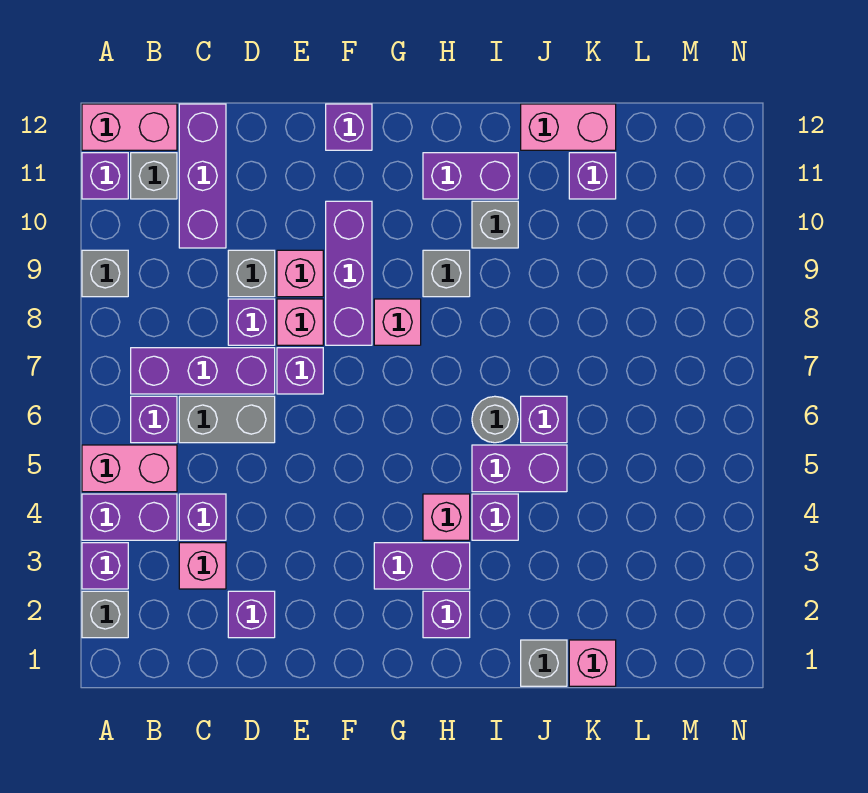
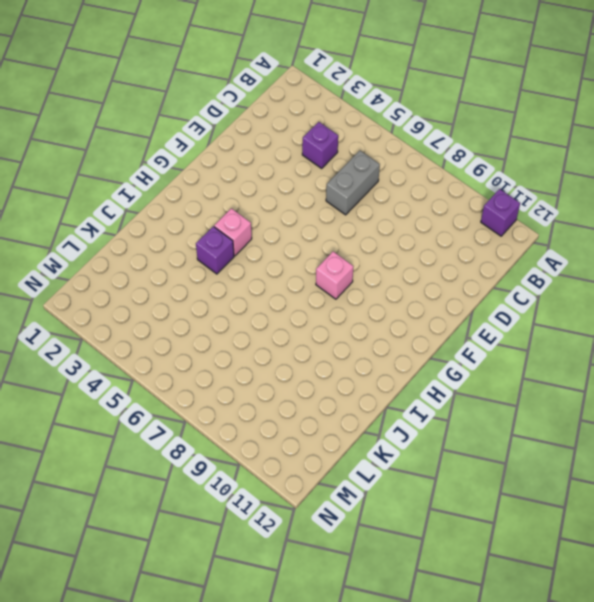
none -> grey 1x1 brick [82,591,128,638]
none -> purple 1x1 brick [82,543,128,589]
none -> purple 1x2 brick [82,494,177,540]
none -> pink 1x2 brick [82,445,177,492]

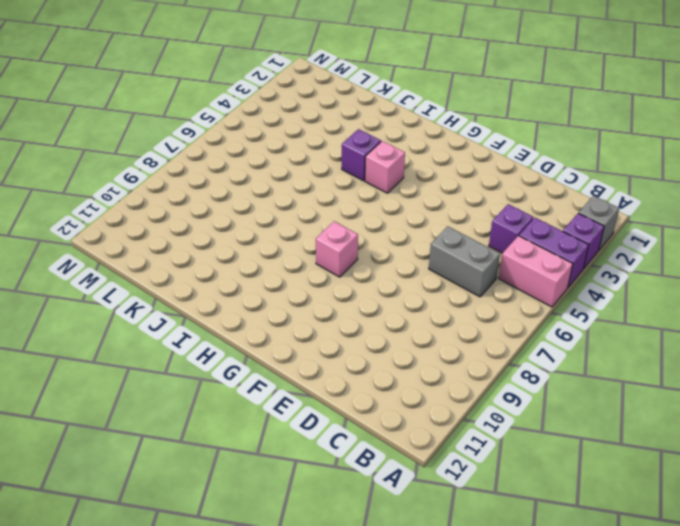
none -> grey 1x1 brick [82,250,128,297]
none -> purple 1x1 brick [82,153,128,199]
none -> pink 1x2 brick [82,104,177,150]
none -> purple 1x1 brick [131,396,177,443]

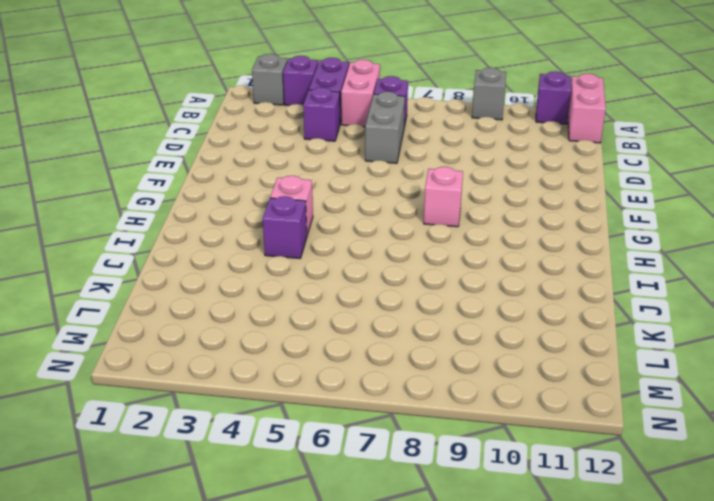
none -> purple 1x3 brick [131,348,275,394]
none -> grey 1x1 brick [131,153,177,199]
none -> pink 1x1 brick [179,543,226,589]
none -> purple 1x3 brick [179,104,226,248]

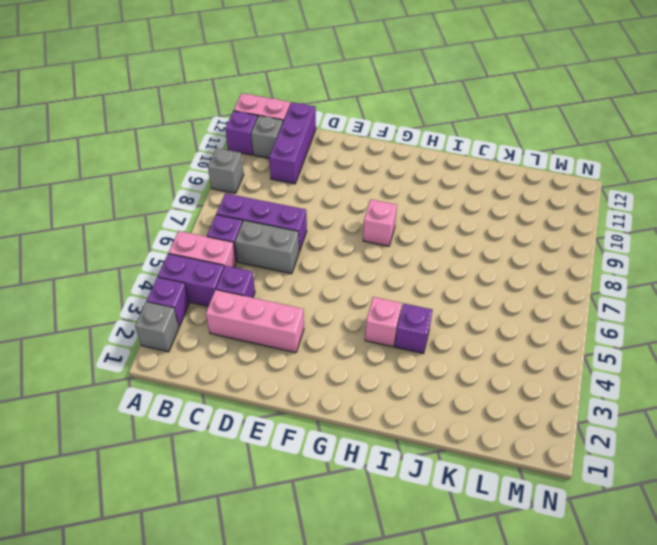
pink 1x3 brick [206,290,304,353] -> pink 1x1 brick [179,543,226,589]
none -> purple 1x1 brick [228,591,275,638]
none -> purple 1x1 brick [228,299,275,345]
none -> grey 1x1 brick [228,250,275,297]
none -> purple 1x1 brick [277,348,323,394]

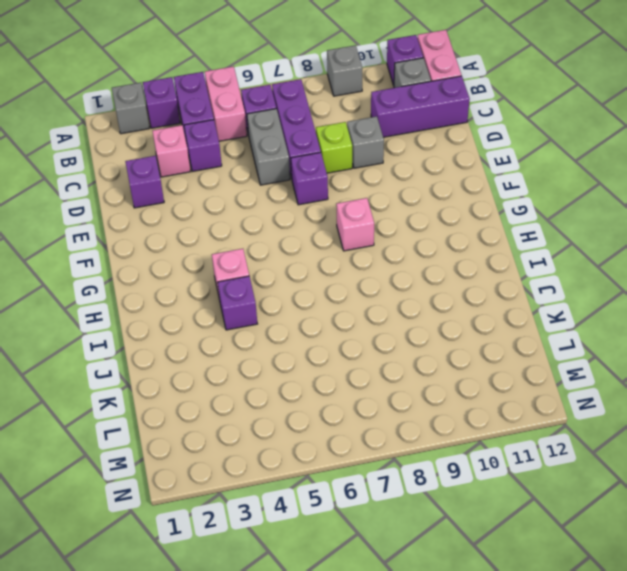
lime 1x1 brick [316,122,352,173] -> purple 1x1 brick [228,299,275,345]
none -> pink 1x1 brick [277,299,323,345]
none -> pink 1x1 brick [277,250,323,297]
none -> purple 1x3 brick [326,201,372,345]
none -> purple 1x1 brick [326,104,372,150]

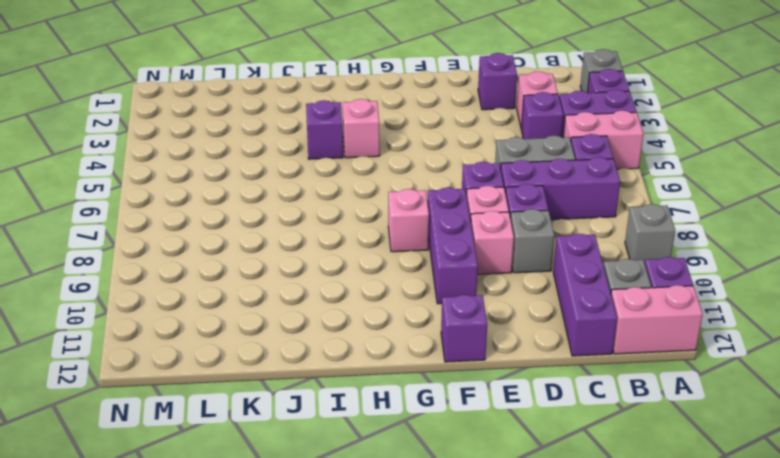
none -> purple 1x2 brick [374,543,470,589]
none -> purple 1x1 brick [423,591,470,638]
none -> grey 1x1 brick [423,250,470,297]
none -> purple 1x2 brick [423,153,518,199]

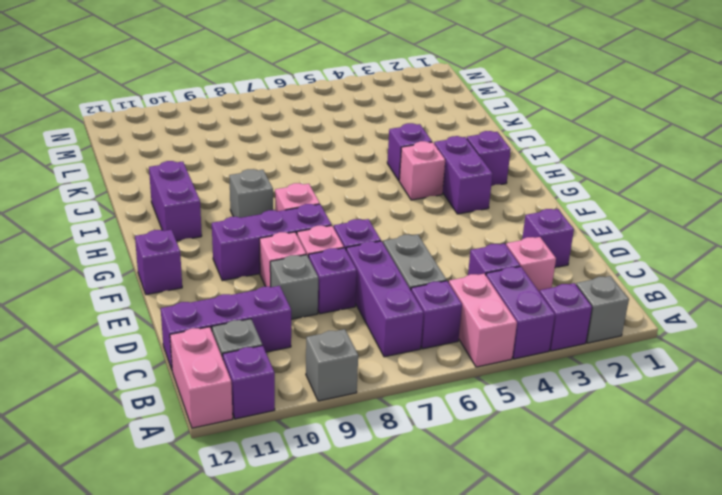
none -> purple 1x2 brick [472,445,567,492]
none -> grey 1x1 round brick [472,396,518,443]
none -> grey 1x1 brick [472,201,518,248]
none -> grey 1x1 brick [521,640,567,686]

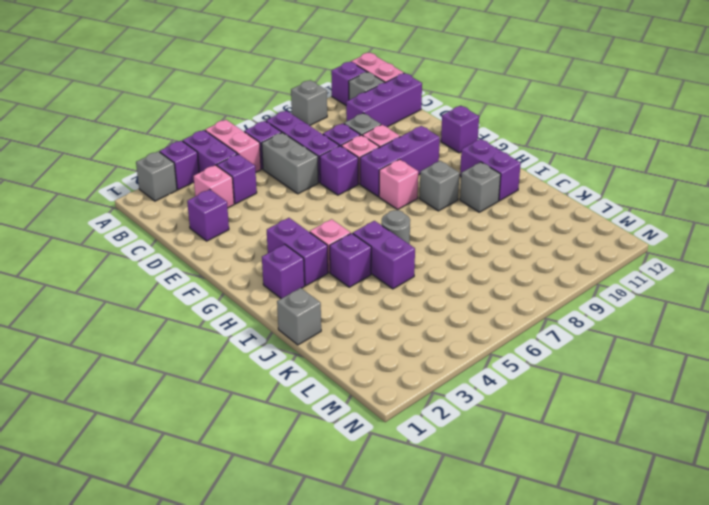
none -> purple 1x1 brick [521,396,567,443]
none -> pink 1x2 brick [521,104,616,150]
none -> pink 1x1 brick [569,640,616,686]
none -> purple 1x1 brick [569,153,616,199]

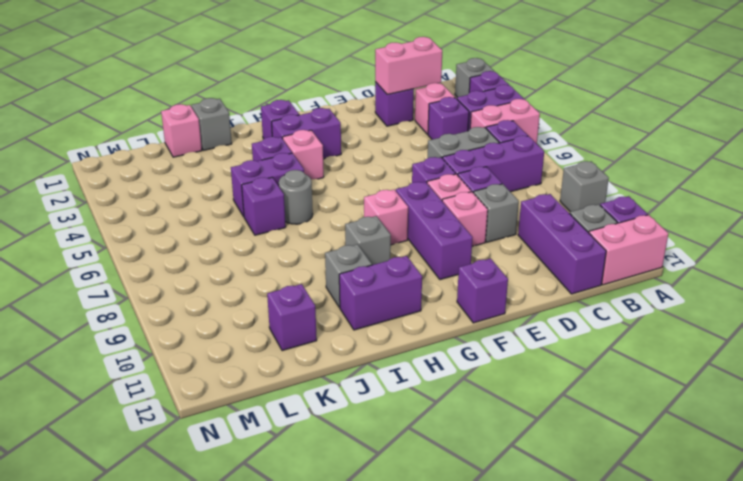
pink 1x2 brick [375,37,442,95] -> pink 1x2 brick moved to [521,104,616,150]

